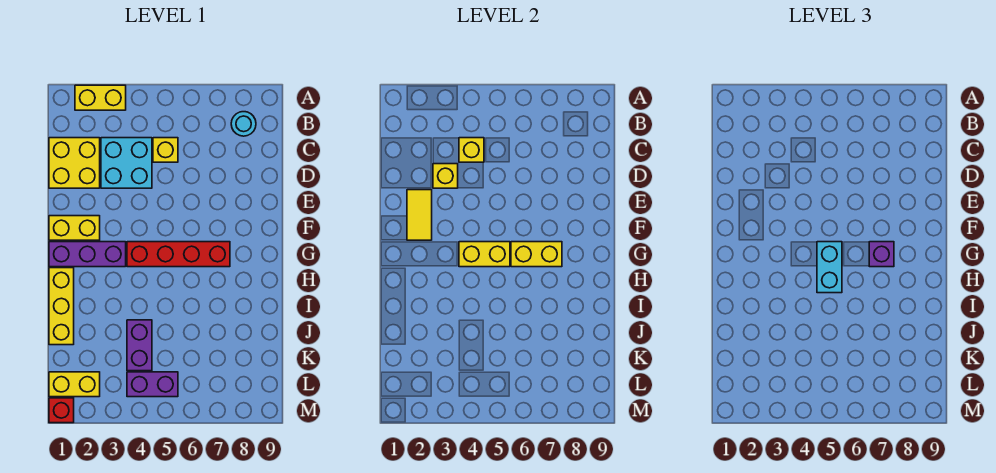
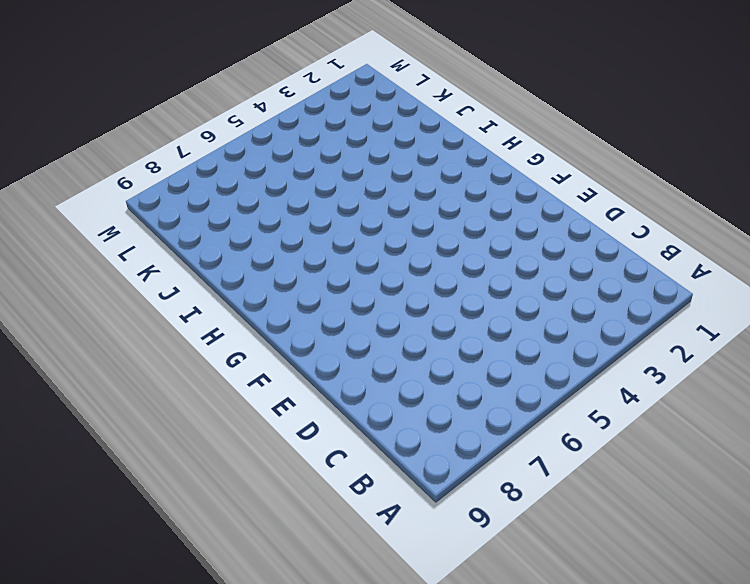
none -> yellow 1x2 brick [75,85,126,110]
none -> cyan 1x1 round brick [231,112,256,136]
none -> yellow 2x2 brick [49,138,100,188]

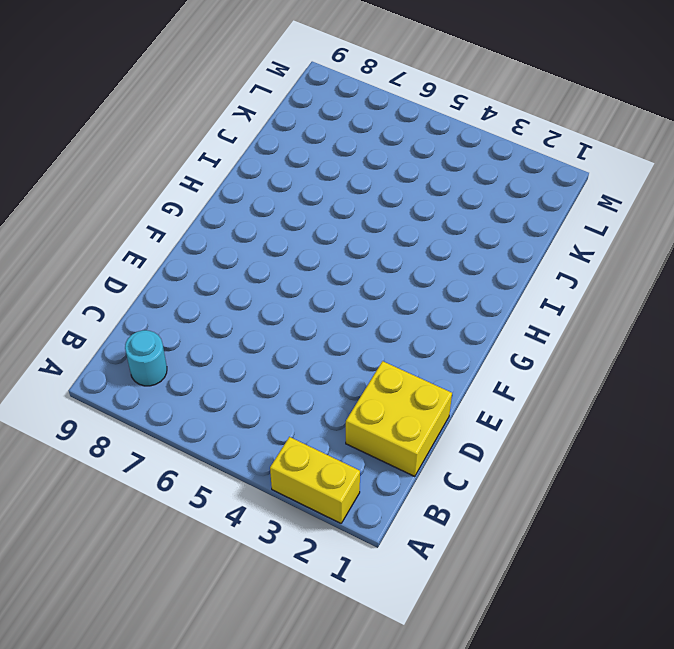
none -> cyan 2x2 brick [101,138,152,188]
none -> yellow 1x1 brick [153,138,178,162]
none -> yellow 1x2 brick [49,216,100,240]

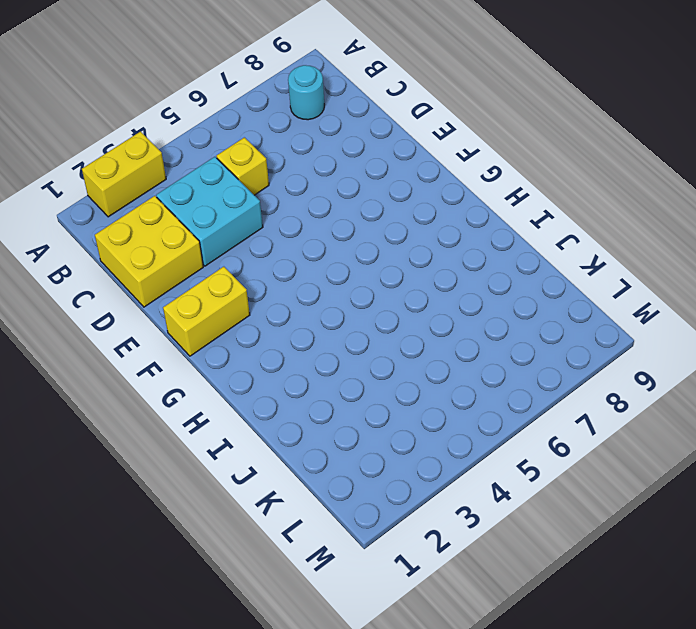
none -> purple 1x3 brick [49,242,126,267]
none -> red 1x4 brick [127,242,230,267]
none -> yellow 1x3 brick [49,268,74,345]

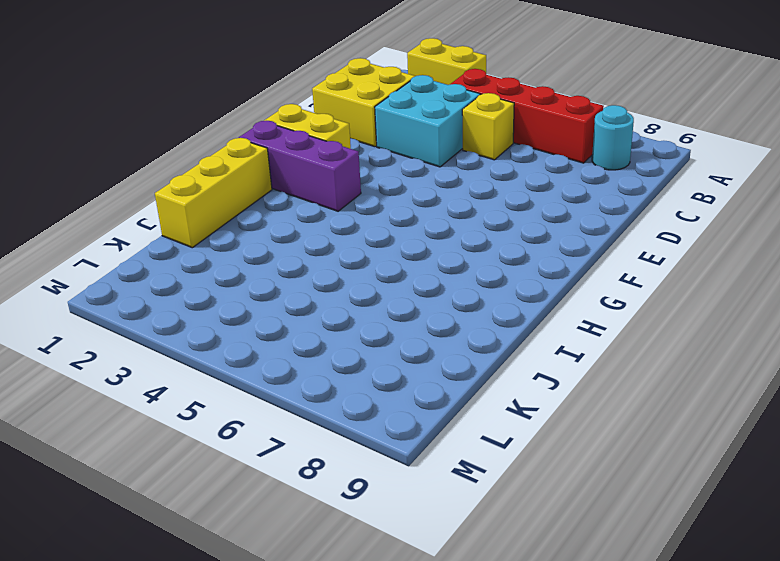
red 1x4 brick [451,69,604,163] -> red 1x4 brick moved to [127,242,230,267]
none -> purple 1x2 brick [127,320,152,371]
none -> yellow 1x2 brick [49,372,100,397]
none -> purple 1x2 brick [127,372,178,397]

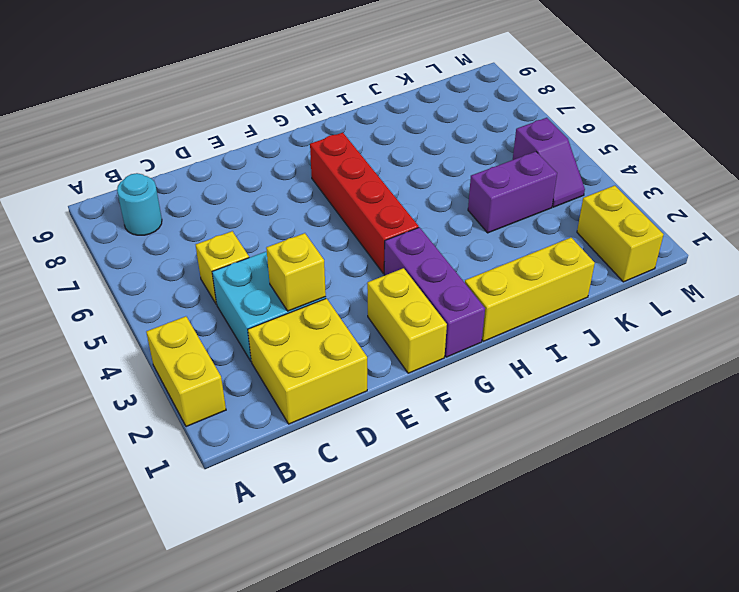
purple 1x2 slope [513,118,585,207] -> purple 1x2 brick [127,372,178,397]
none -> red 1x1 brick [49,398,74,423]
none -> yellow 1x1 brick [459,138,484,162]
none -> yellow 1x2 tile [407,190,432,240]

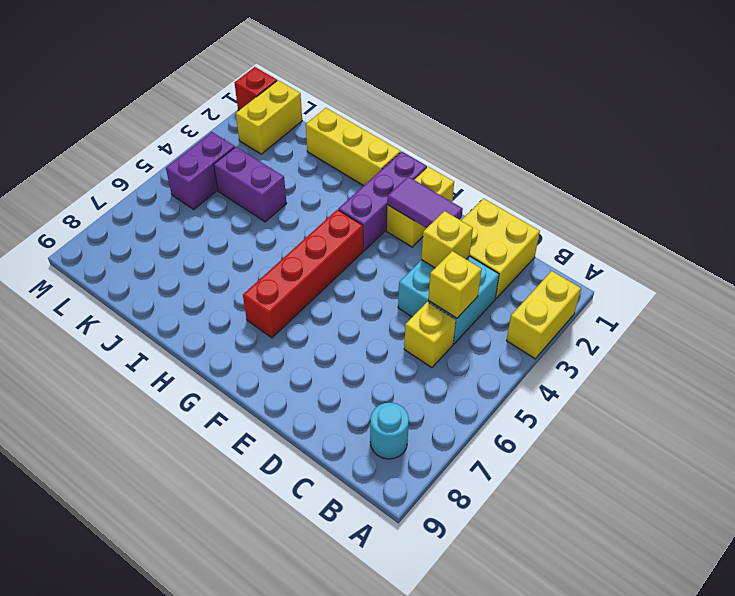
purple 1x2 tile [387,177,463,228] -> yellow 1x2 tile [407,190,432,240]
none -> yellow 1x2 brick [459,242,510,267]
none -> yellow 1x2 brick [511,242,562,267]
none -> cyan 1x2 brick [817,242,842,293]

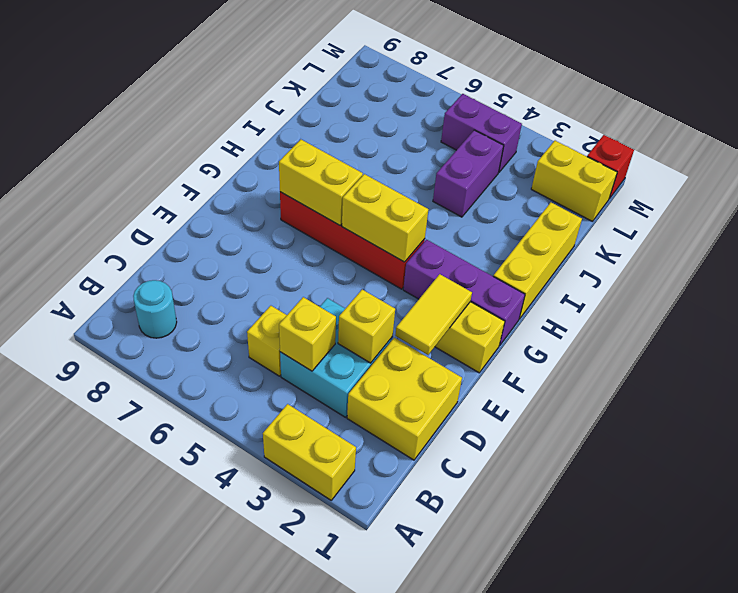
none -> cyan 1x2 brick [817,242,842,293]
none -> purple 1x1 brick [869,242,894,267]

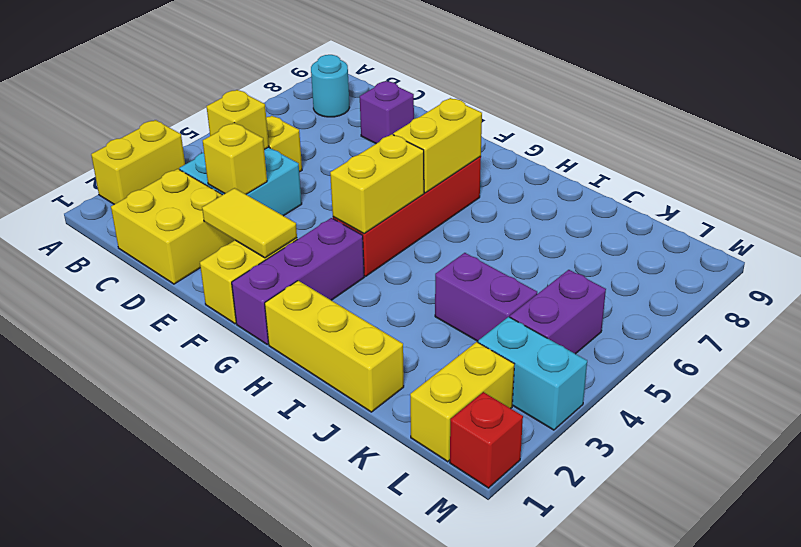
purple 1x1 brick [360,81,414,144] -> purple 1x1 brick moved to [869,242,894,267]
cyan 1x2 brick [478,317,587,430] -> cyan 1x2 brick moved to [817,242,842,293]

